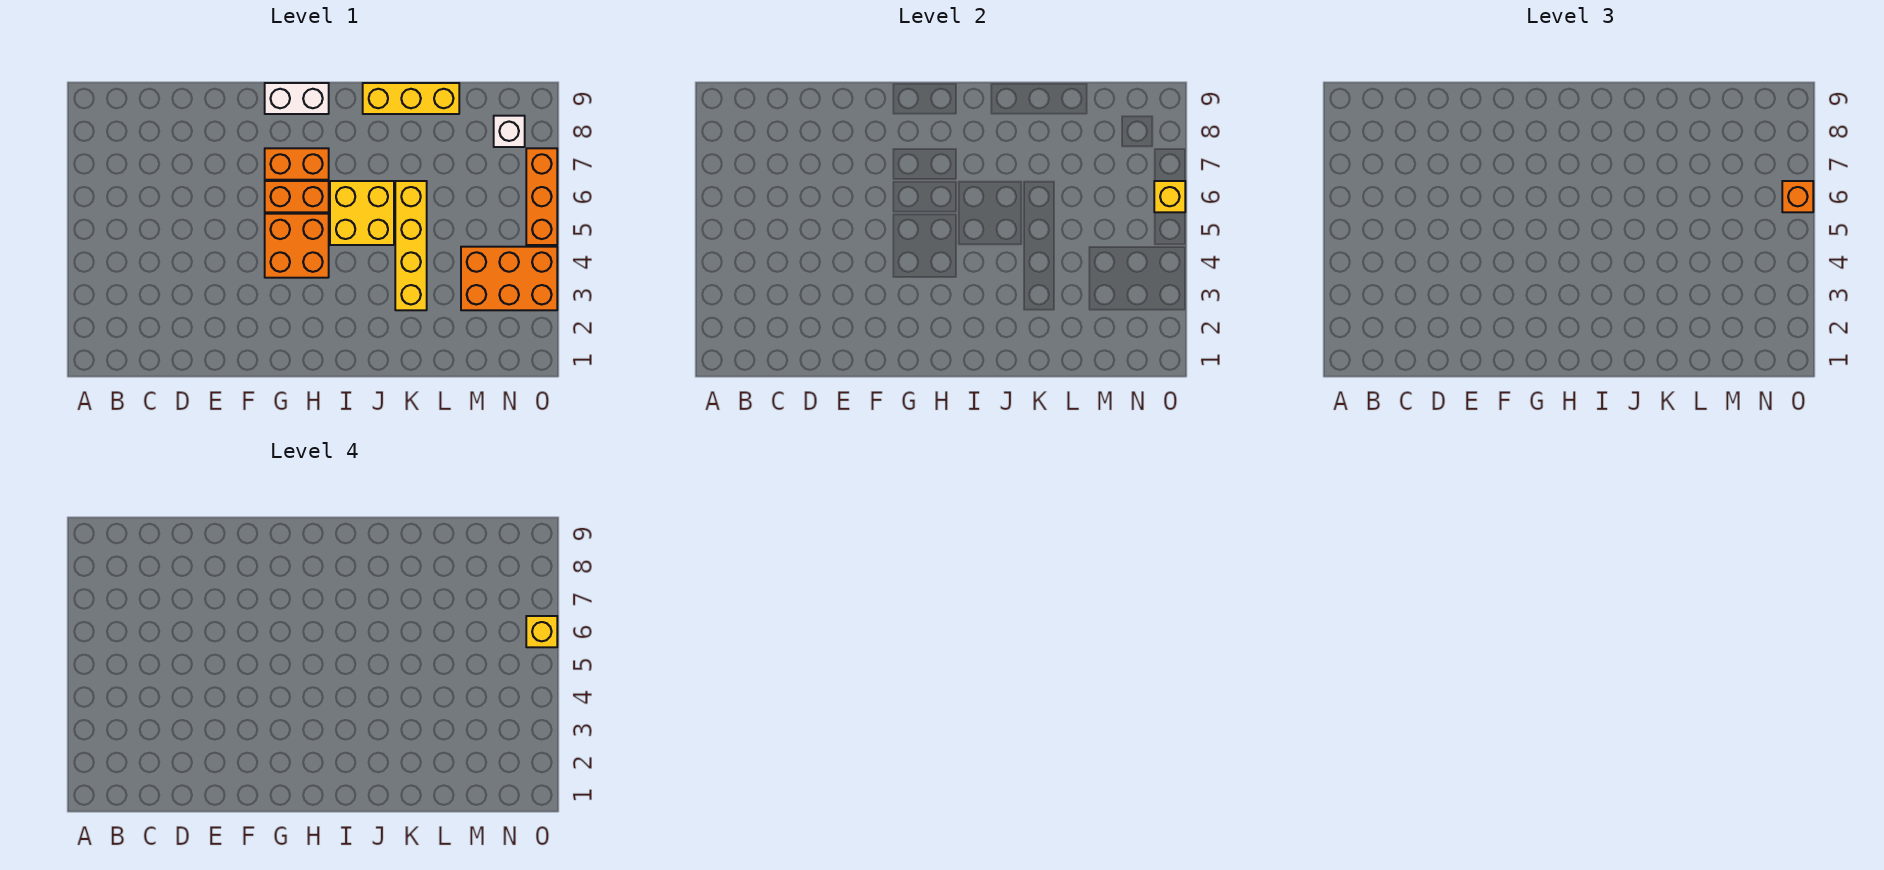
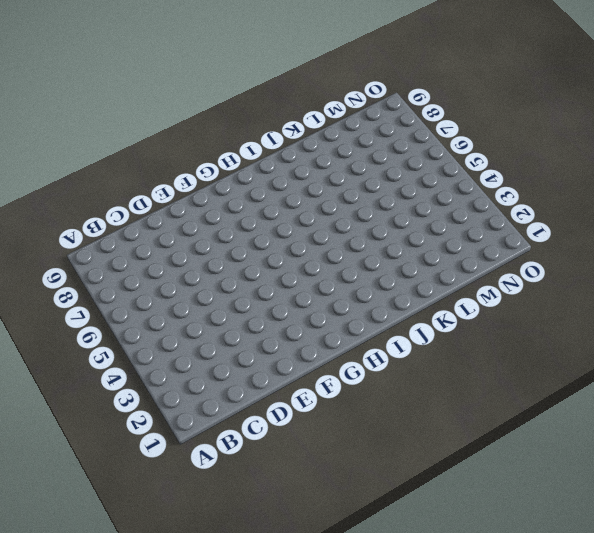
none -> orange 2x2 brick [265,214,329,278]
none -> orange 1x2 brick [265,181,329,212]
none -> orange 1x2 brick [265,148,329,180]

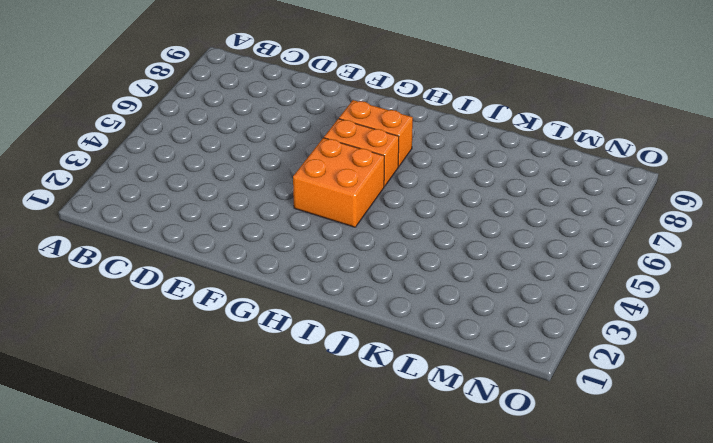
none -> white 1x2 brick [265,83,329,114]
none -> yellow 2x2 brick [330,181,394,245]
none -> yellow 1x3 brick [363,83,459,114]

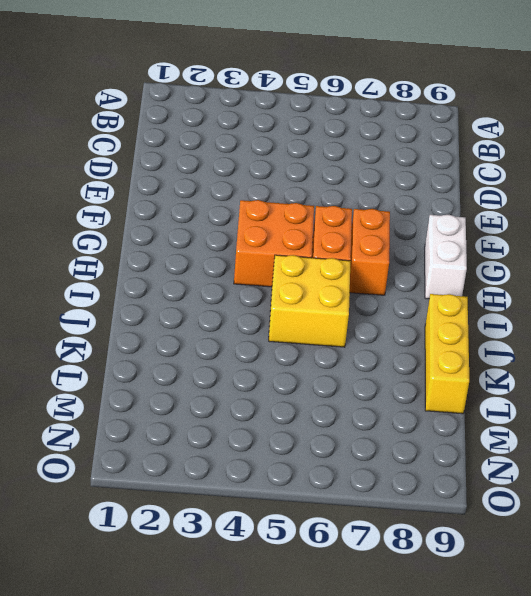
none -> yellow 1x4 brick [395,181,427,310]
none -> orange 2x3 brick [461,247,557,310]
none -> white 1x1 brick [494,116,525,147]

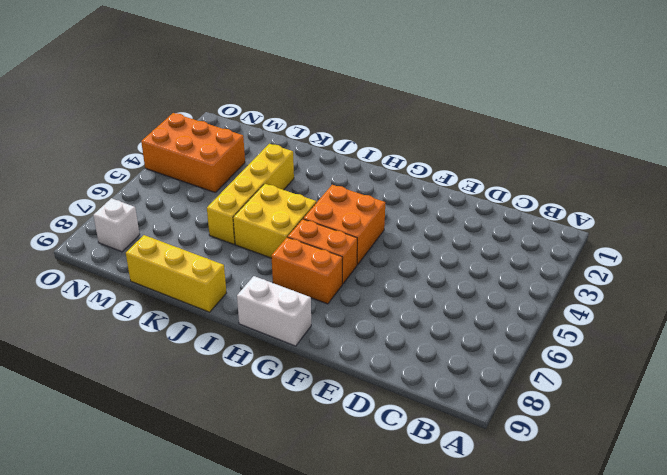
none -> orange 1x3 brick [526,148,557,245]
none -> yellow 1x1 brick [1154,181,1185,212]
none -> orange 1x1 brick [1782,181,1813,212]

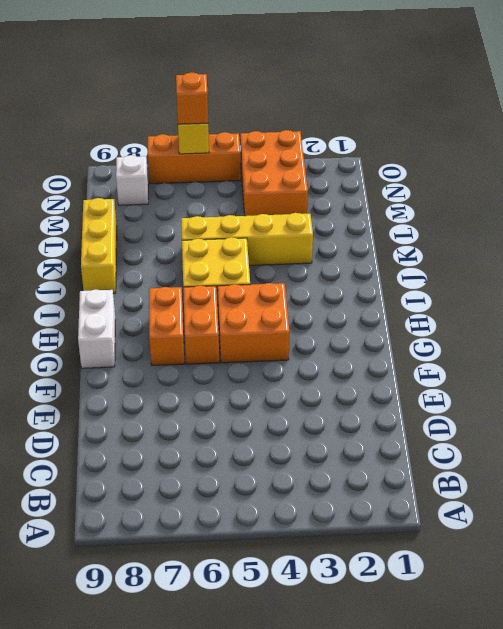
none -> yellow 1x1 brick [526,616,557,647]

